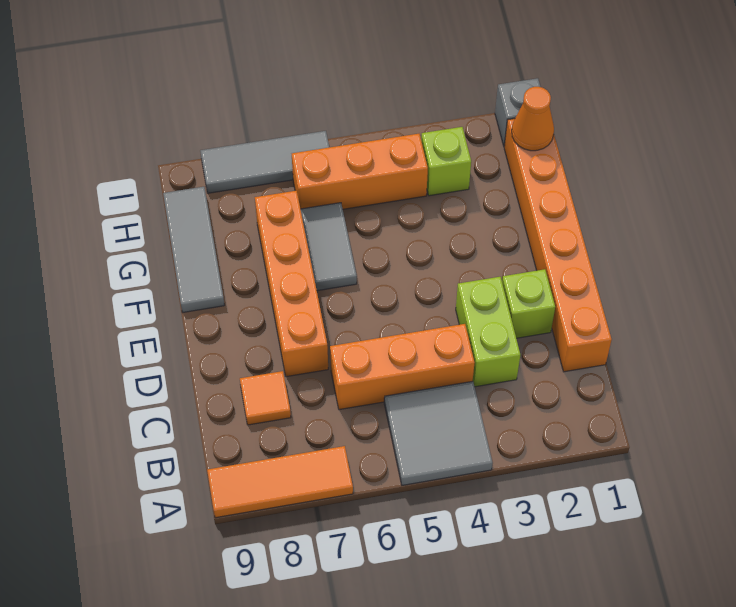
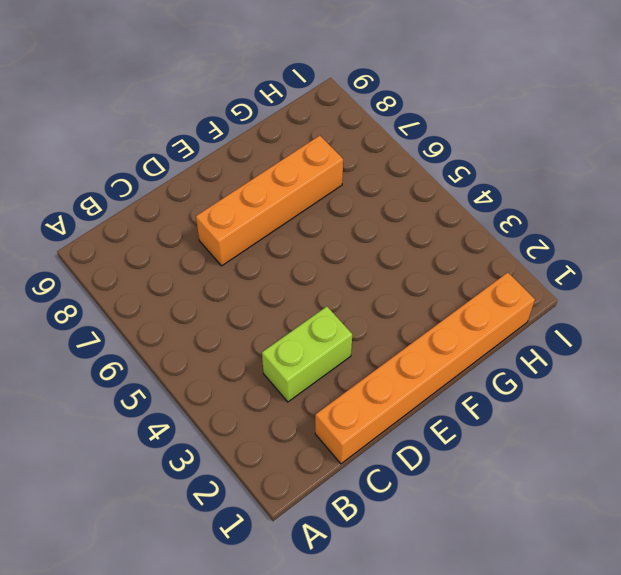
none -> grey 2x2 tile [384,381,493,485]
none -> orange 1x3 tile [207,446,353,518]
none -> orange 1x3 brick [330,324,475,410]

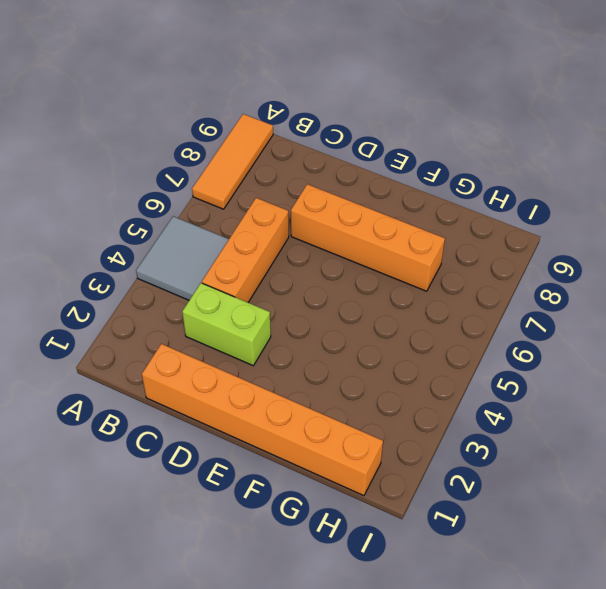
none -> orange 1x1 tile [240,371,291,425]
none -> lime 1x1 brick [502,269,555,338]
none -> grey 1x2 tile [301,203,357,291]

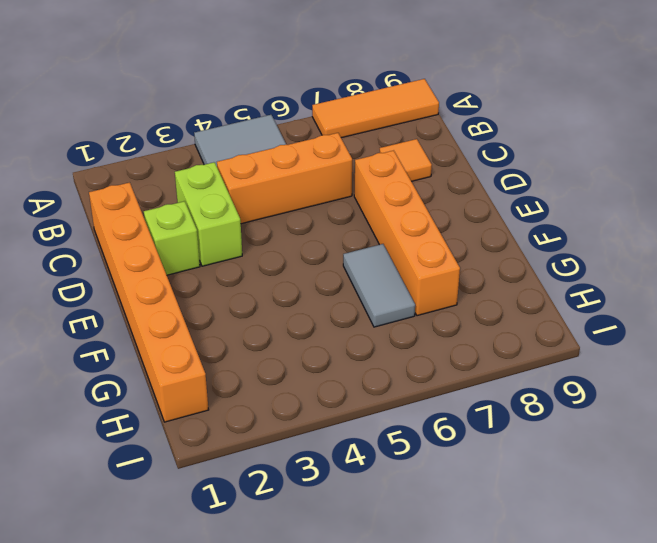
none -> grey 1x3 tile [163,187,224,312]
none -> lime 1x1 brick [421,127,471,196]
none -> orange 1x3 brick [292,134,428,209]

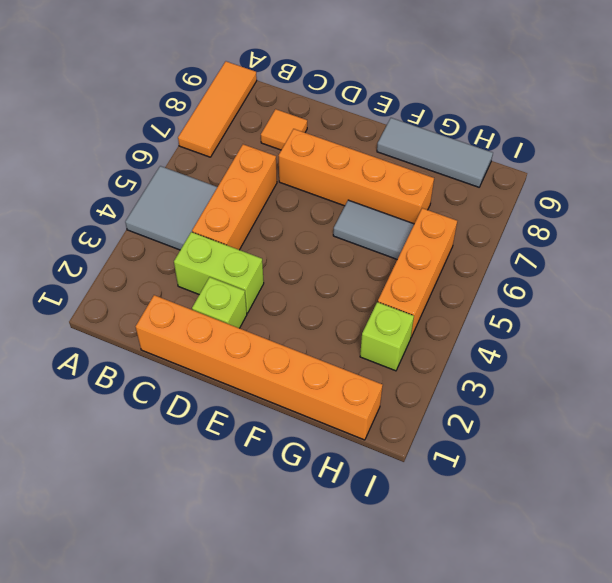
none -> grey 1x1 brick [495,78,541,146]
none -> grey 1x3 tile [200,131,329,193]
none -> orange 1x1 cone [512,87,554,151]

